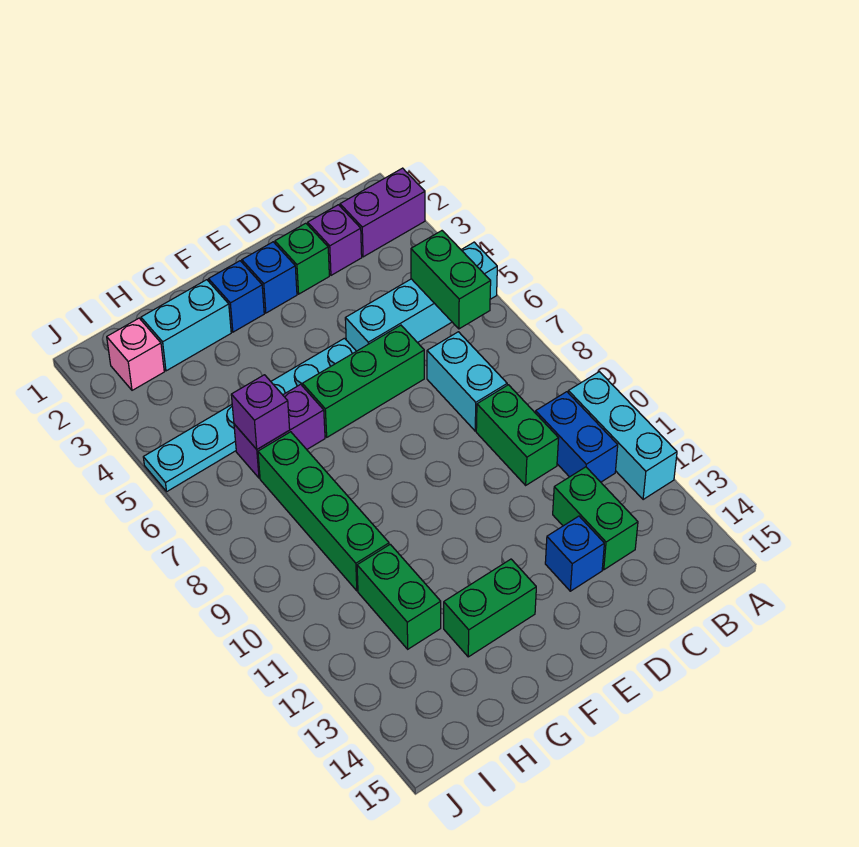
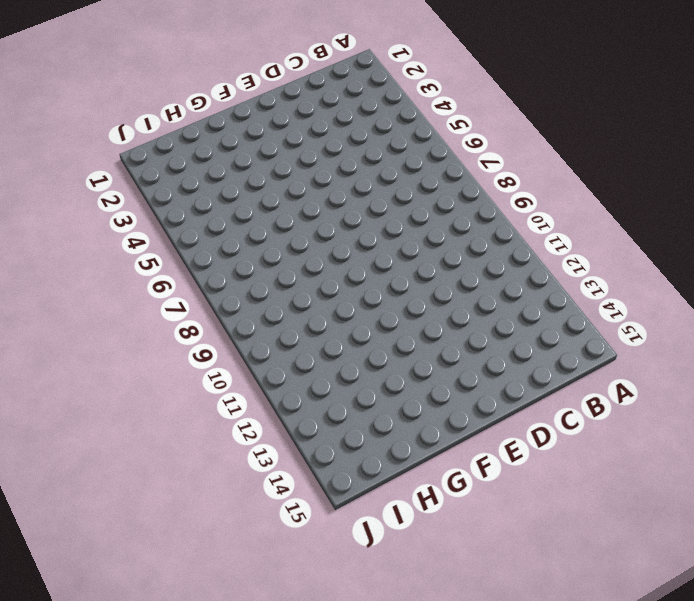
none -> purple 1x2 brick [340,168,425,257]
none -> cyan 1x4 brick [345,242,497,351]
none -> cyan 1x3 brick [568,372,677,500]

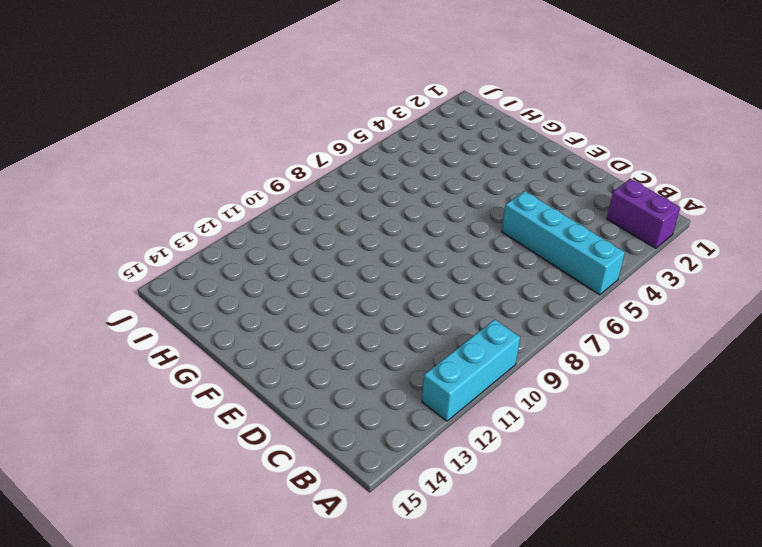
none -> blue 1x2 brick [536,392,618,482]
none -> purple 1x1 brick [308,205,362,275]
none -> cyan 1x2 brick [427,332,507,431]

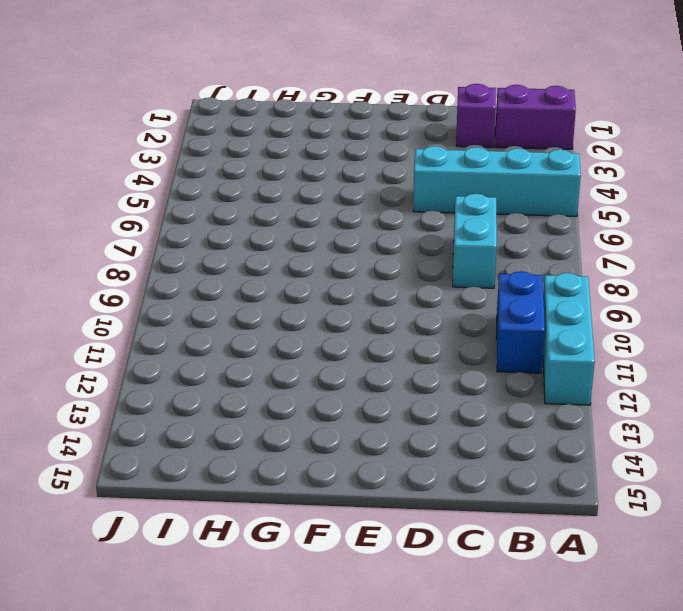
none -> green 1x2 brick [476,385,559,485]
none -> green 1x2 brick [553,467,638,570]
none -> green 1x1 brick [275,223,329,294]

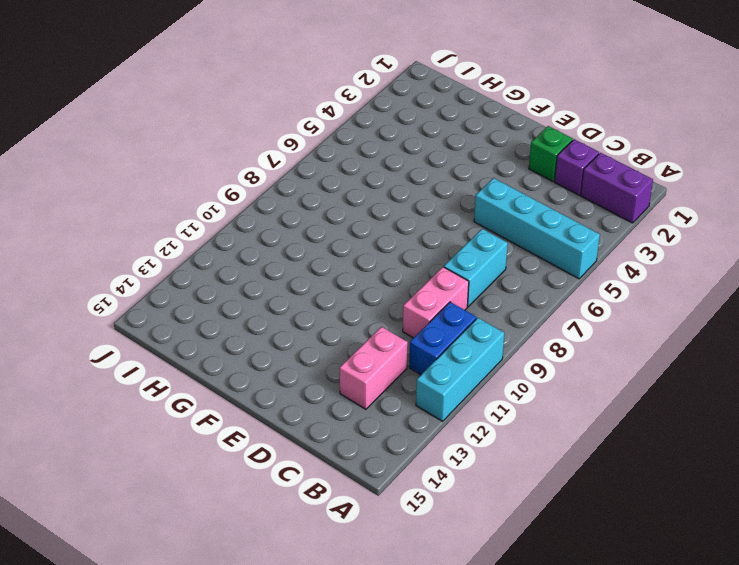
pink 1x2 brick [403,267,469,338] -> green 1x2 brick [476,385,559,485]
pink 1x2 brick [339,327,408,409] -> green 1x2 brick [553,467,638,570]
none -> green 1x3 brick [302,325,424,437]
none -> blue 1x1 brick [545,516,604,591]
none -> blue 1x1 brick [242,242,297,313]

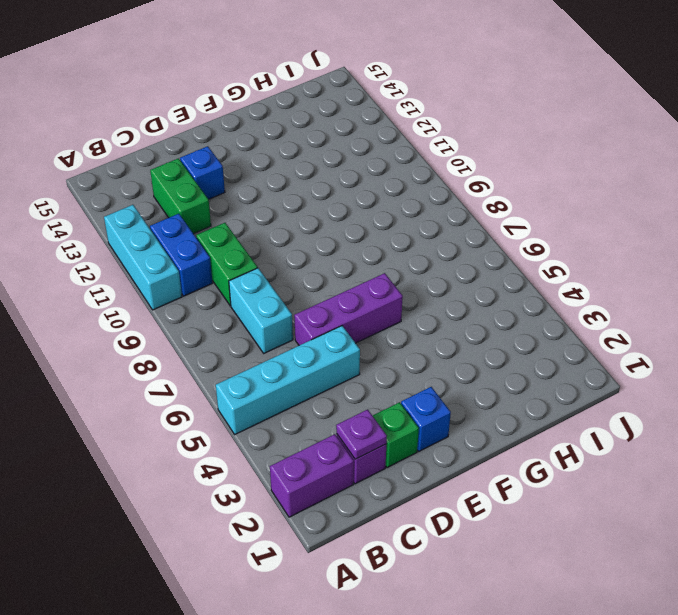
purple 1x1 plate [336,410,387,459] -> none
purple 1x3 brick [294,273,403,345] -> green 1x3 brick [302,325,424,437]
none -> cyan 1x6 plate [143,338,356,491]
none -> blue 1x1 brick [209,261,264,332]
none -> green 1x2 brick [444,559,536,657]

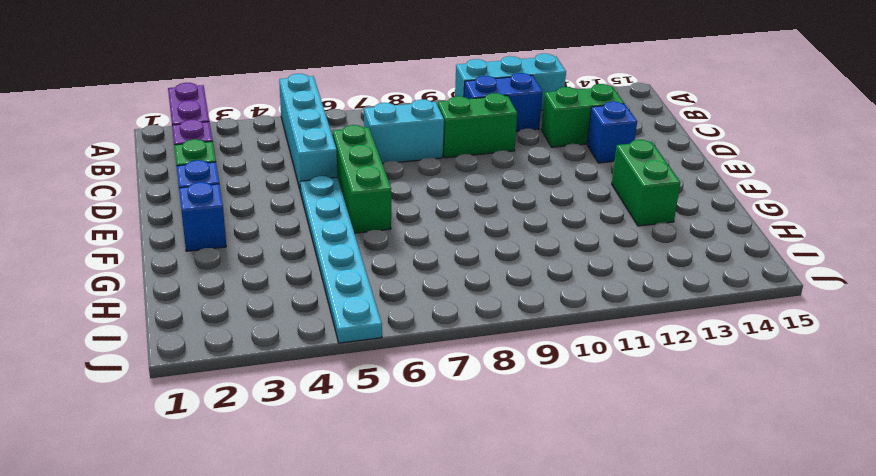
none -> cyan 1x2 brick [141,280,231,371]
none -> purple 1x2 brick [234,384,325,478]
none -> green 1x4 brick [258,432,389,591]

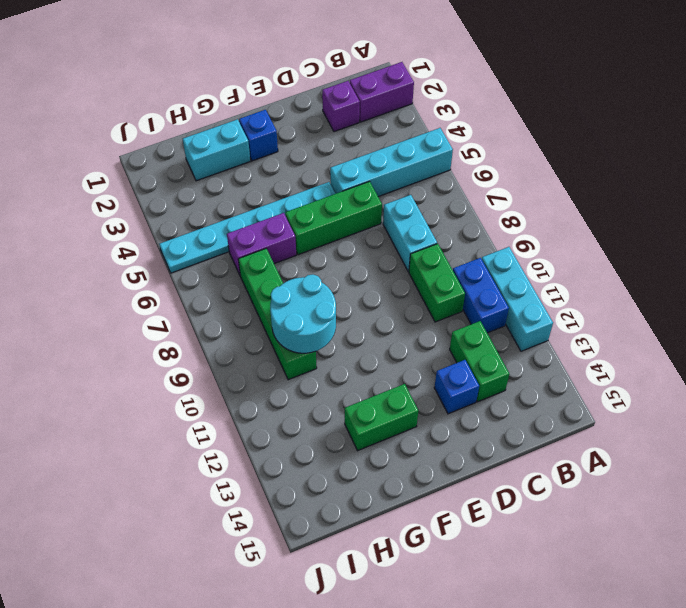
cyan 2x2 round brick [270,275,336,353] -> none
none -> green 1x1 brick [275,223,329,294]
none -> blue 1x1 brick [242,242,297,313]
none -> green 1x2 brick [357,544,441,649]

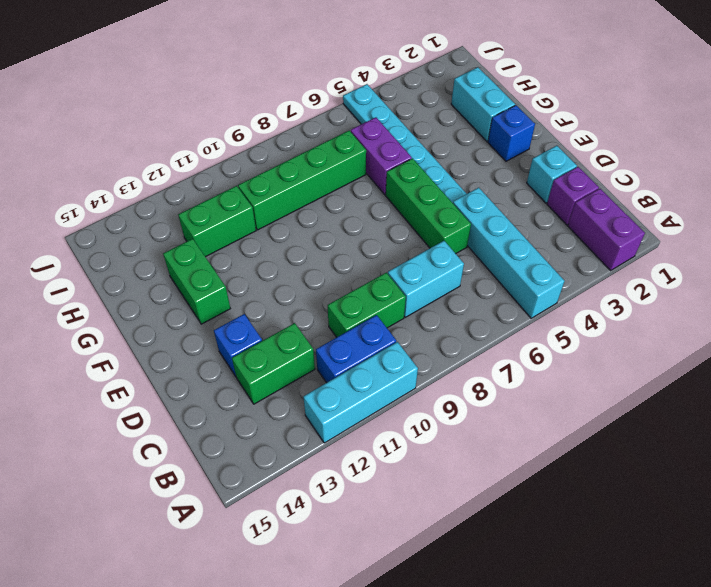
cyan 1x1 brick [527,146,577,203] -> green 1x1 brick [275,223,329,294]
none -> blue 1x1 brick [242,242,297,313]
none -> pink 1x1 brick [107,318,164,390]
none -> green 1x2 brick [411,231,491,329]

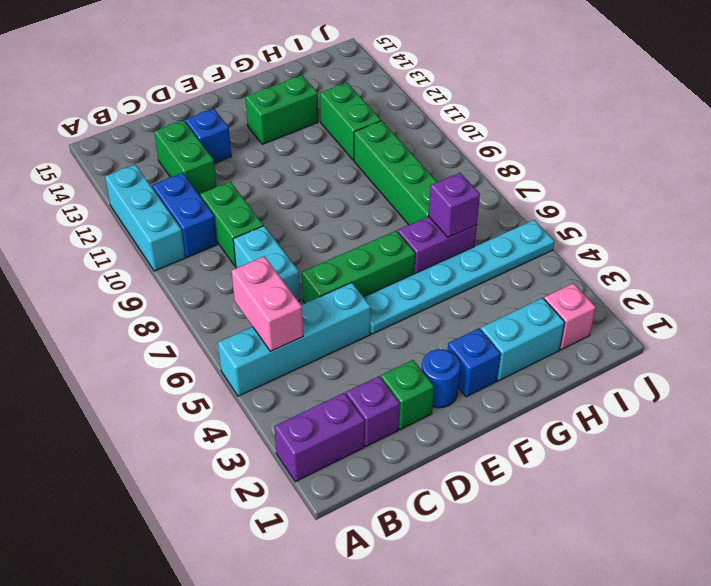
pink 1x2 brick [231,256,303,351] -> green 1x2 brick [411,231,491,329]
blue 1x1 round brick [422,349,460,408] -> blue 1x1 brick [242,242,297,313]

